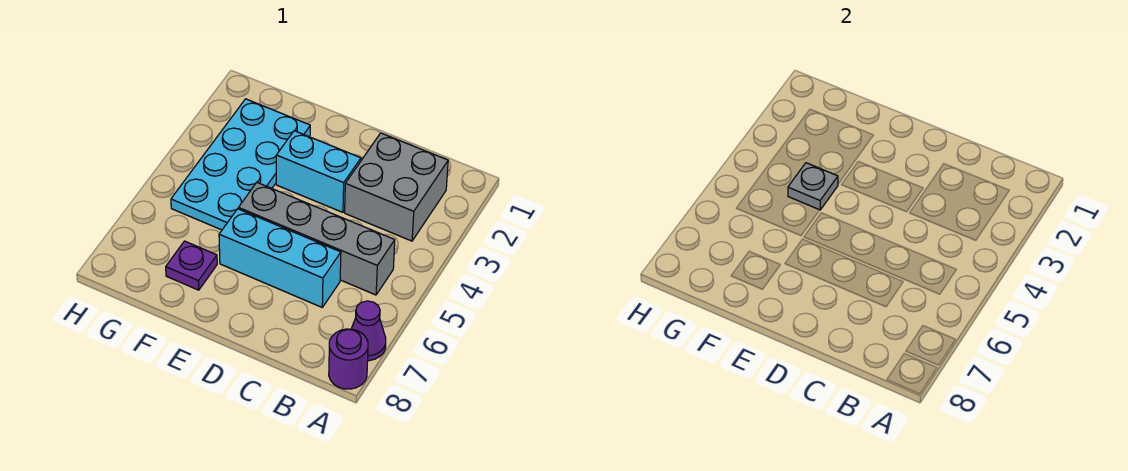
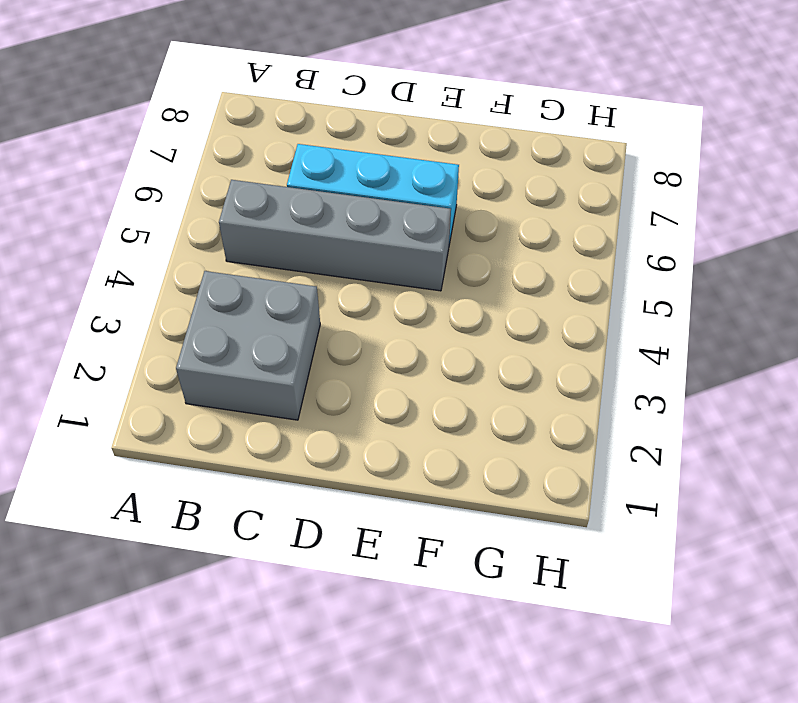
none -> purple 1x1 cone [351,301,386,361]
none -> purple 1x1 round brick [329,329,368,389]

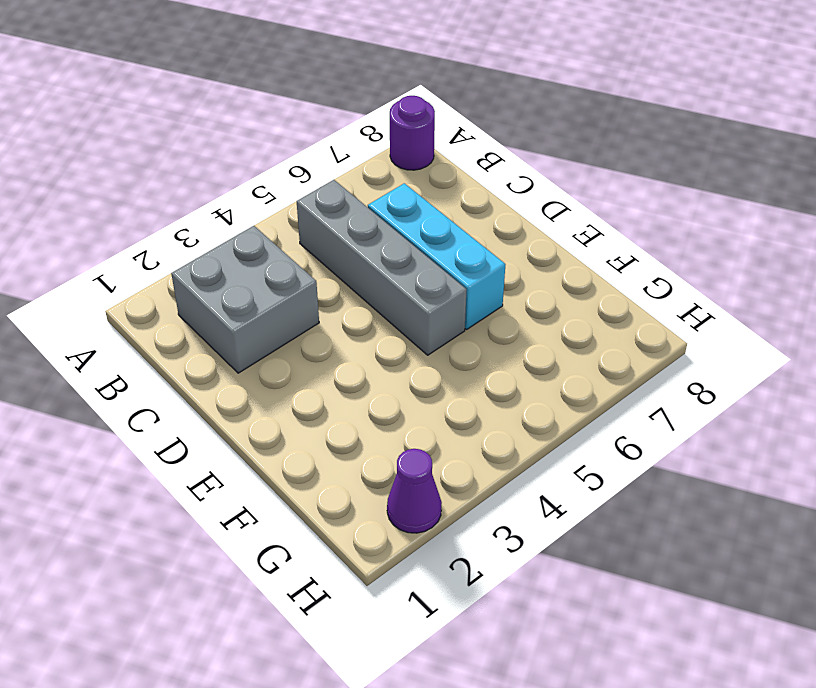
purple 1x1 cone [387,449,442,533] -> purple 1x1 cone moved to [351,301,386,361]
none -> cyan 1x2 brick [276,131,361,212]
none -> cyan 2x4 plate [171,99,310,230]

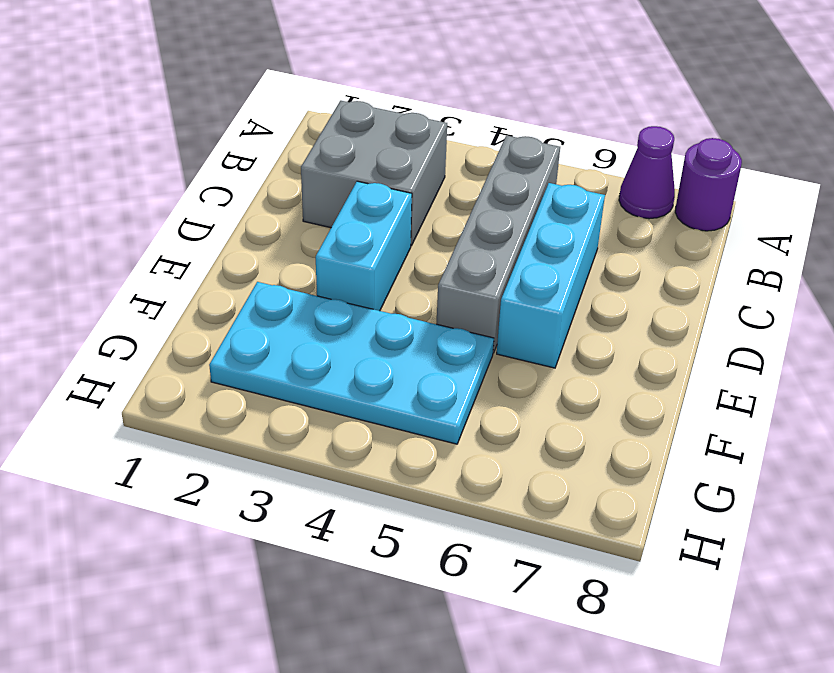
none -> purple 1x1 plate [166,241,217,290]
none -> grey 1x1 plate [788,163,838,210]

